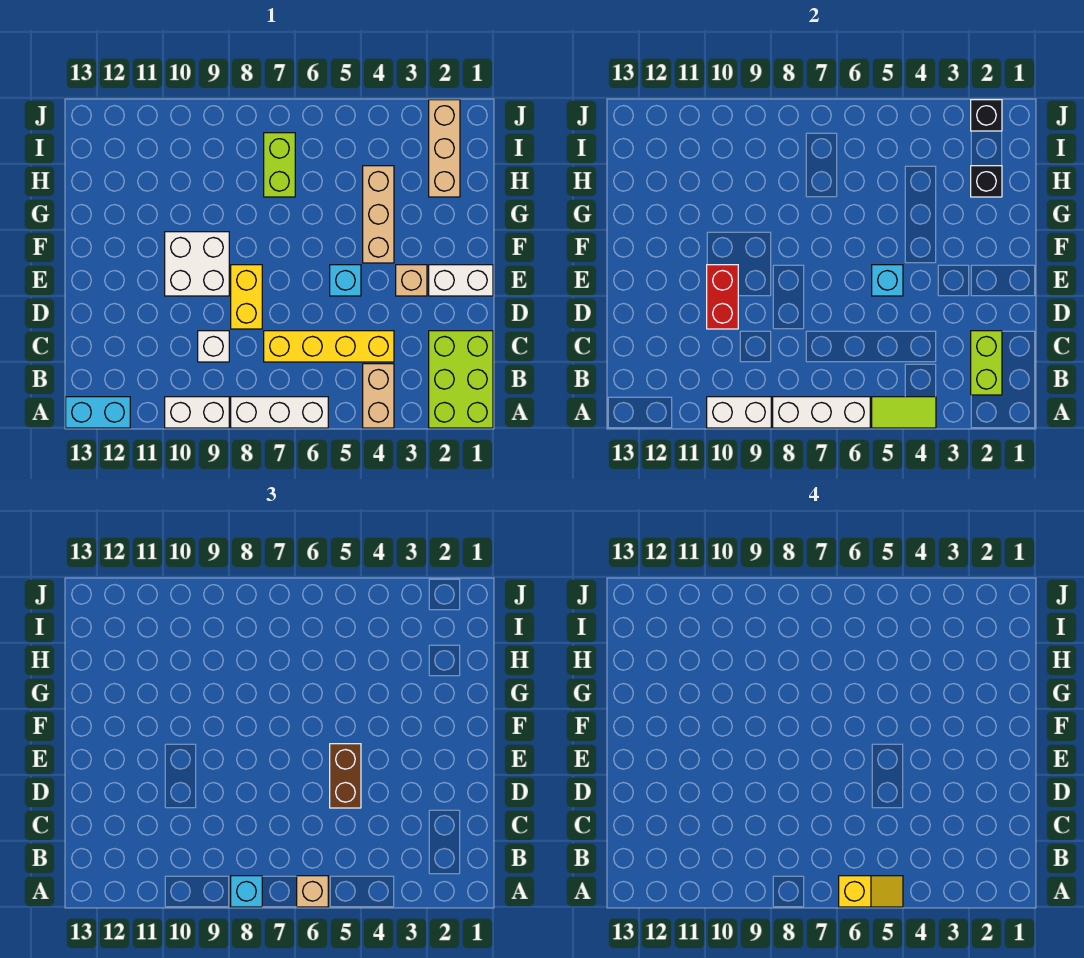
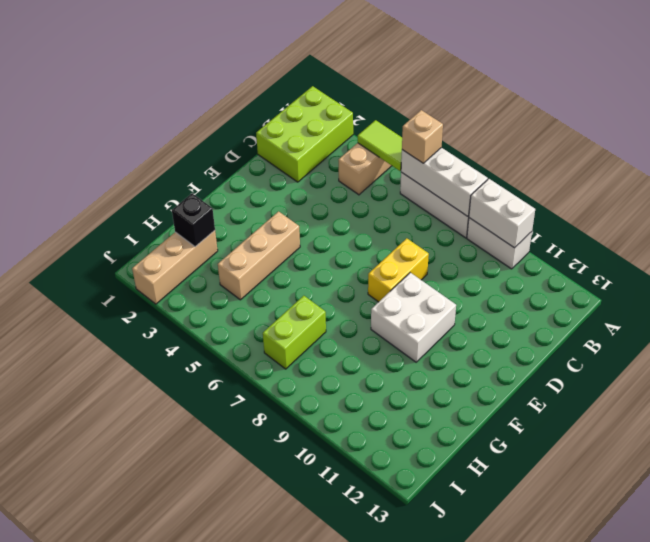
none -> cyan 1x2 brick [66,397,130,428]
none -> yellow 1x4 brick [264,331,394,362]
none -> white 1x1 brick [198,331,229,362]

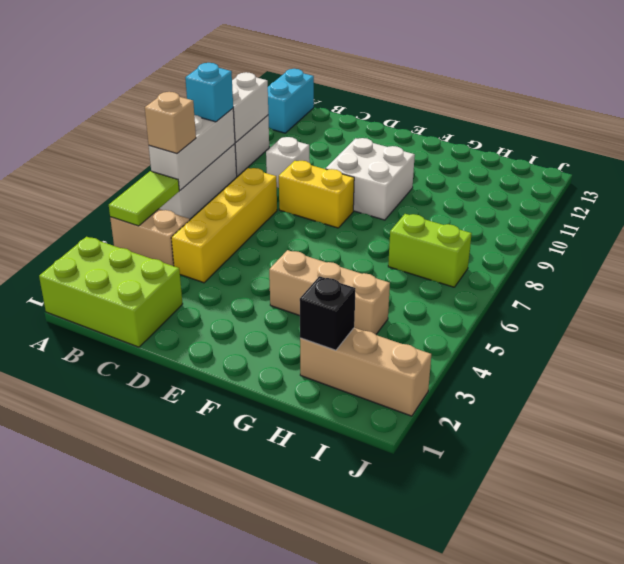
none -> white 1x2 brick [429,265,493,296]
none -> tan 1x1 brick [396,265,427,296]
none -> cyan 1x1 brick [330,265,361,296]

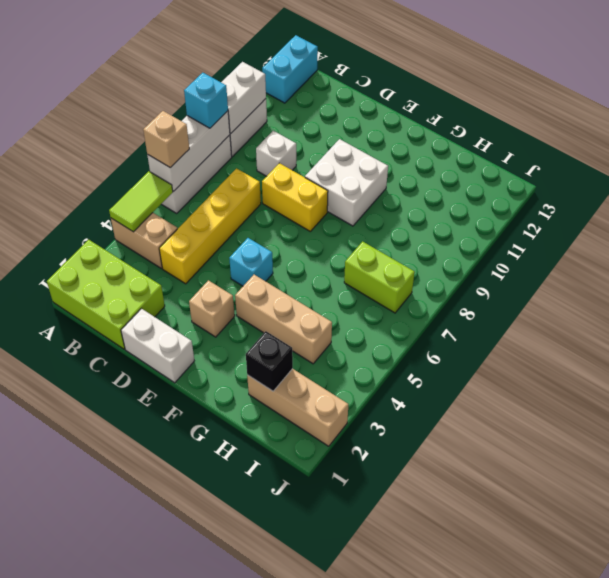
white 1x2 brick [121,309,194,383] -> white 1x2 brick turned to [429,265,493,296]
none -> lime 1x2 brick [971,331,1002,395]
none -> red 1x2 brick [707,265,738,329]
none -> cyan 1x1 brick [872,265,903,296]

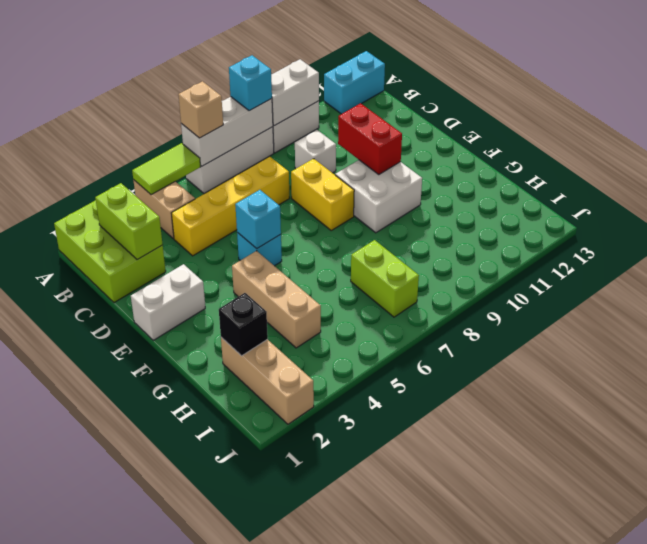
none -> tan 1x1 brick [396,265,427,296]
none -> black 1x1 brick [971,100,1002,131]
none -> brown 1x2 brick [330,744,361,808]

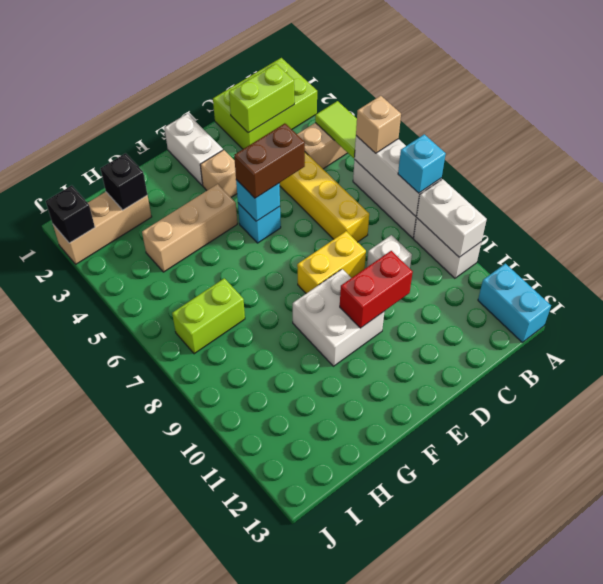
none -> yellow 1x2 slope [839,876,903,907]

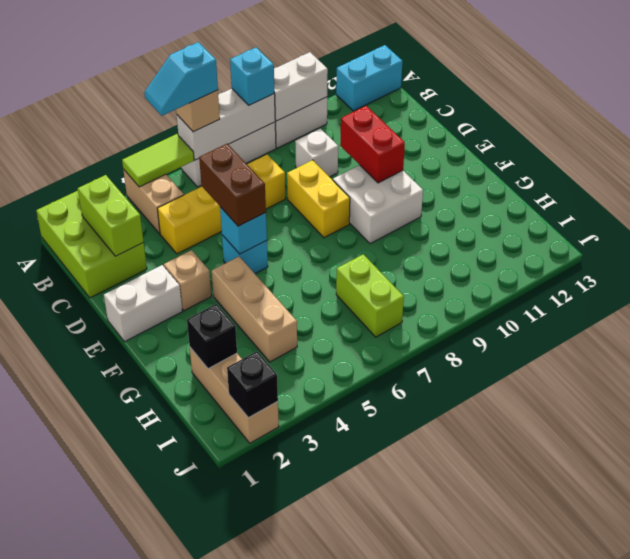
cyan 1x2 slope [144,42,218,116] -> yellow 1x2 slope [839,876,903,907]

